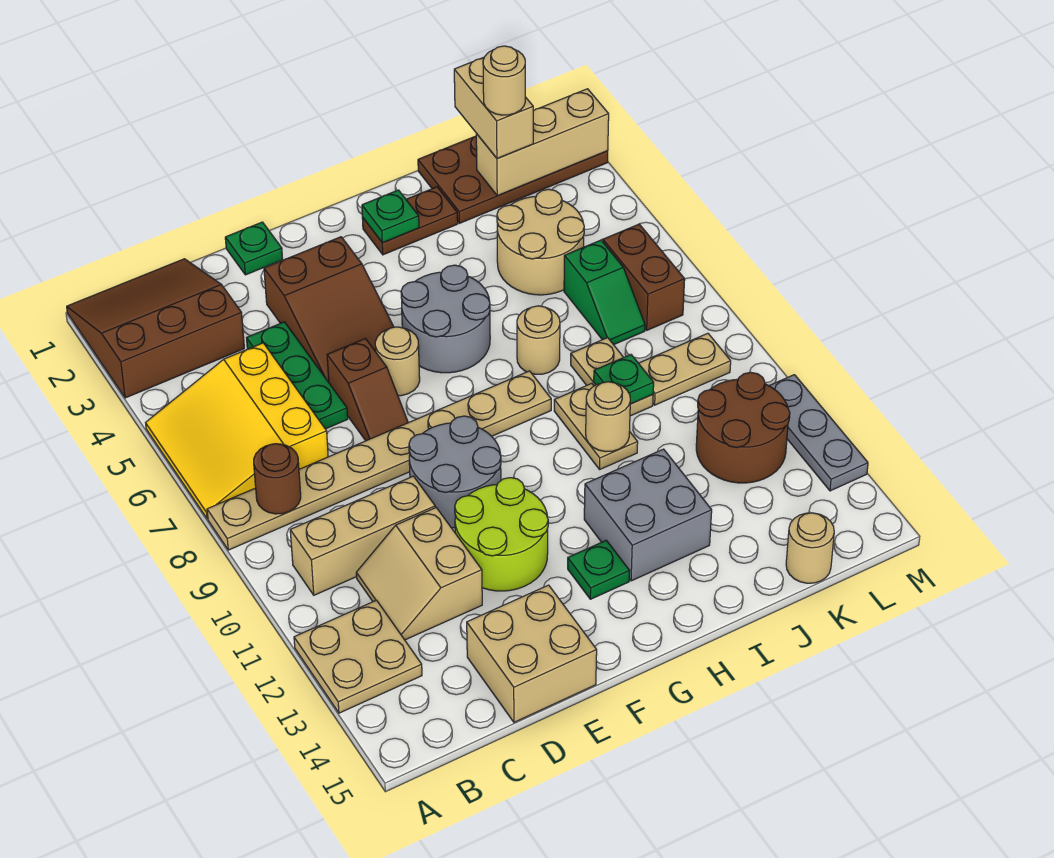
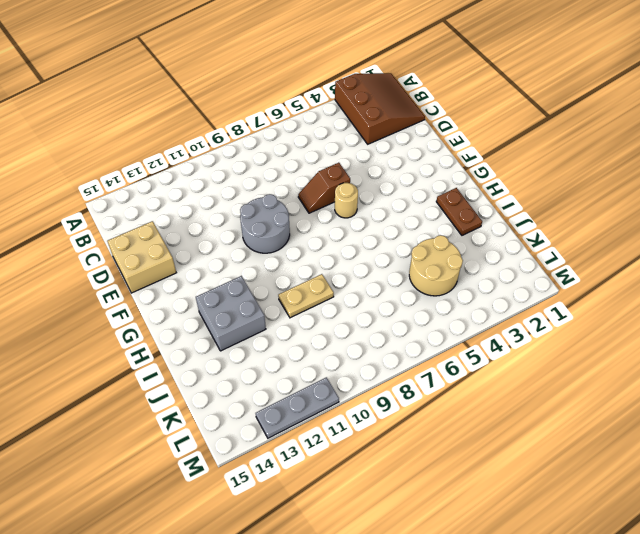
none -> yellow 3x3 slope [146,343,328,519]
none -> tan 1x8 plate [207,371,551,550]
none -> tan 2x2 plate [294,600,422,713]
none -> tan 1x3 brick [290,476,435,595]

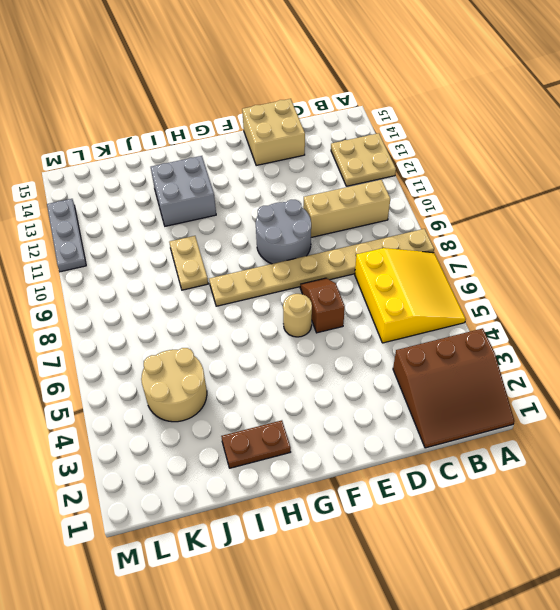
none -> tan 2x2 slope [356,508,482,640]
none -> green 1x3 plate [247,322,348,429]
none -> green 1x1 plate [225,222,283,275]
none -> brown 2x3 slope [264,237,394,382]

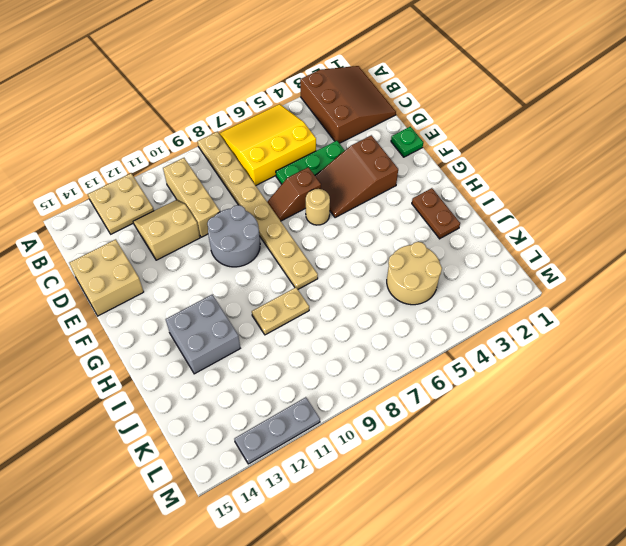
none -> lime 2x2 round brick [455,478,548,591]
none -> grey 2x2 round brick [401,265,490,373]
none -> green 1x1 plate [568,540,629,599]
none -> tan 1x1 round brick [517,306,560,374]

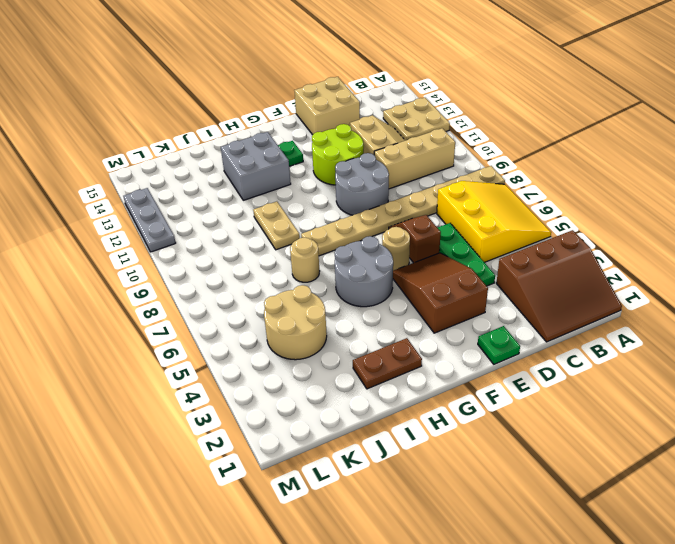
none -> brown 2x4 plate [418,136,608,223]
none -> tan 1x2 plate [571,338,653,416]
none -> green 1x2 slope [564,240,645,345]
none -> tan 1x2 plate [639,333,731,405]

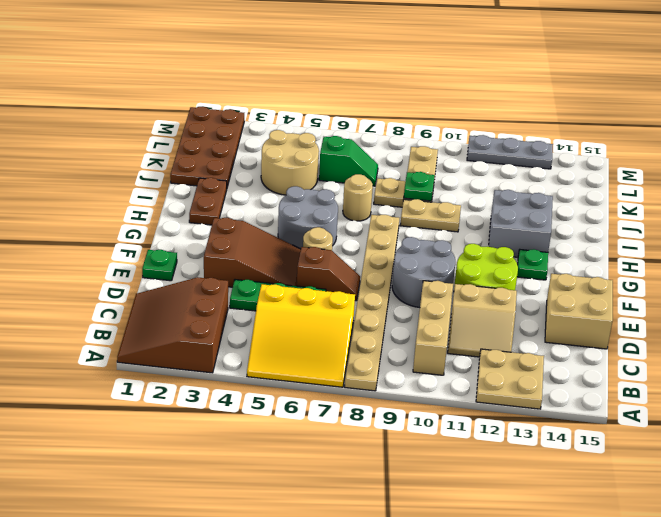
none -> brown 2x2 round brick [696,372,790,483]
none -> tan 1x1 round brick [786,513,834,583]
none -> brown 1x2 brick [603,224,685,330]
none -> brown 1x1 round brick [254,444,301,514]

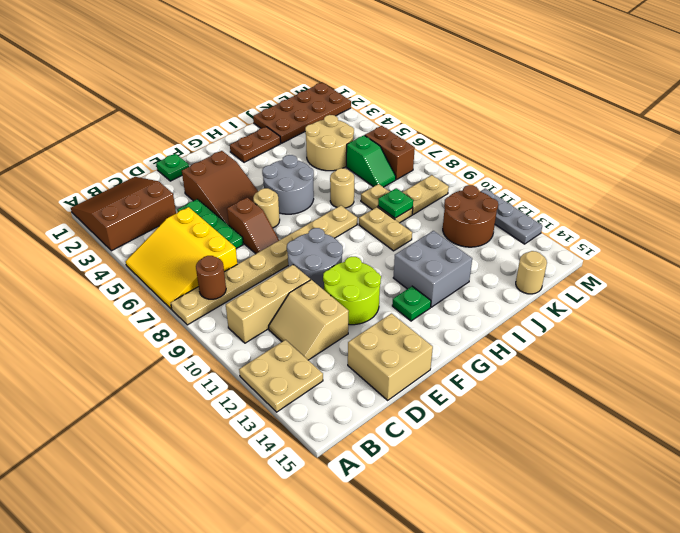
none -> green 1x1 plate [362,190,419,243]
none -> tan 1x1 round brick [586,382,630,452]
none -> tan 1x3 brick [476,89,609,196]
none -> tan 1x2 brick [454,57,534,159]

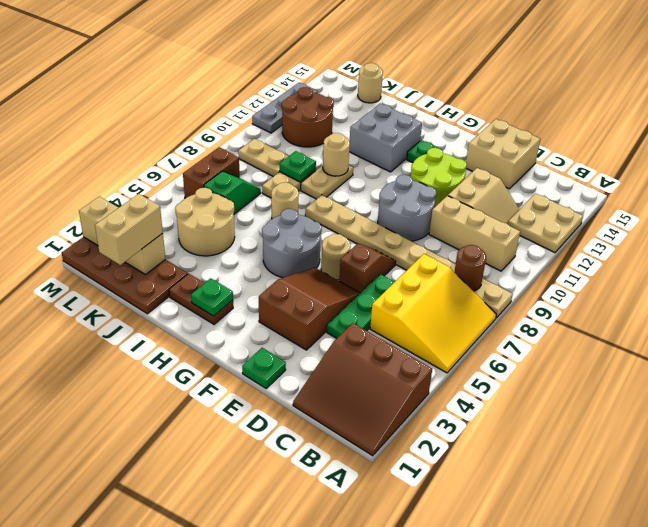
none -> tan 1x1 round brick [483,46,525,115]

